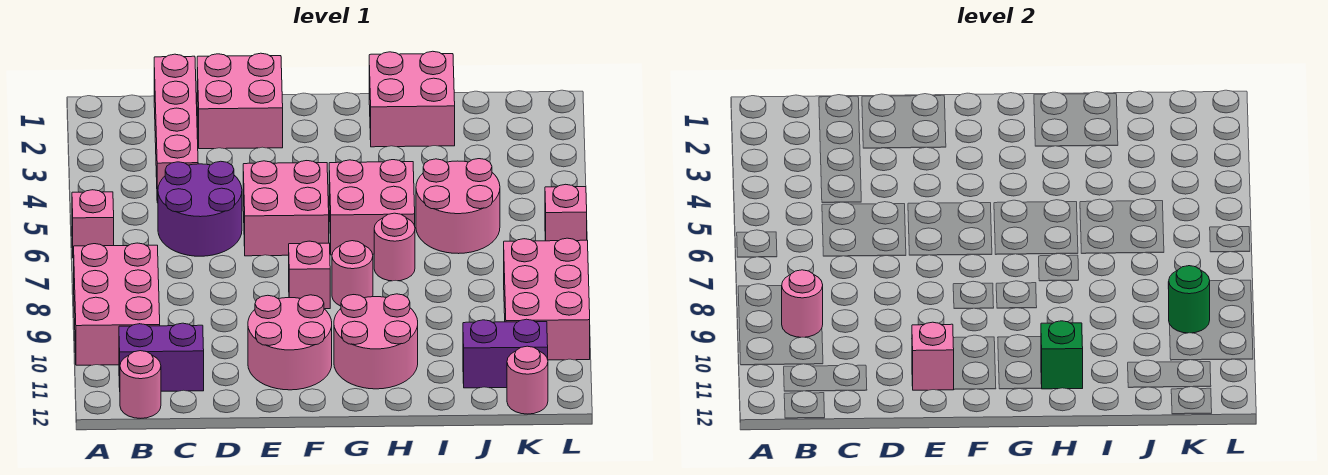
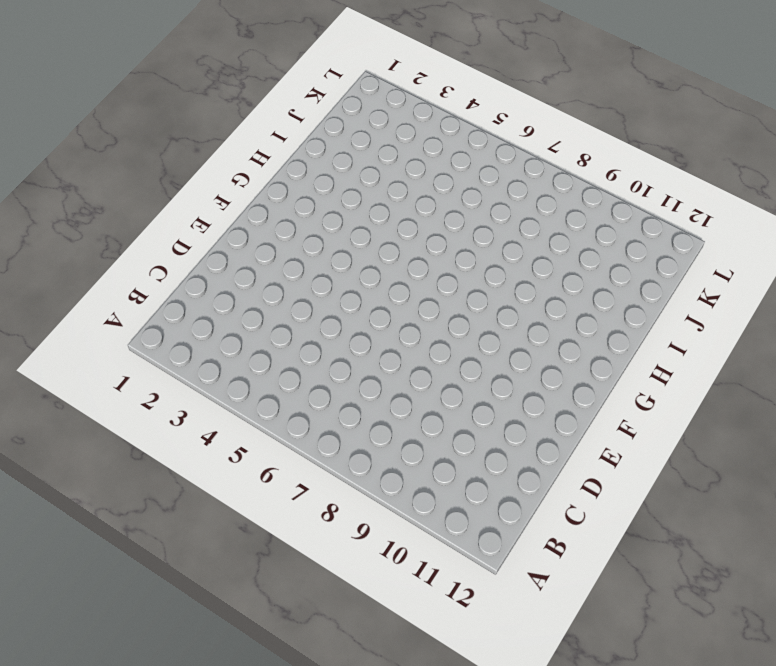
none -> pink 1x1 brick [72,190,114,258]
none -> pink 2x3 brick [74,243,160,365]
none -> purple 1x2 brick [119,323,204,391]

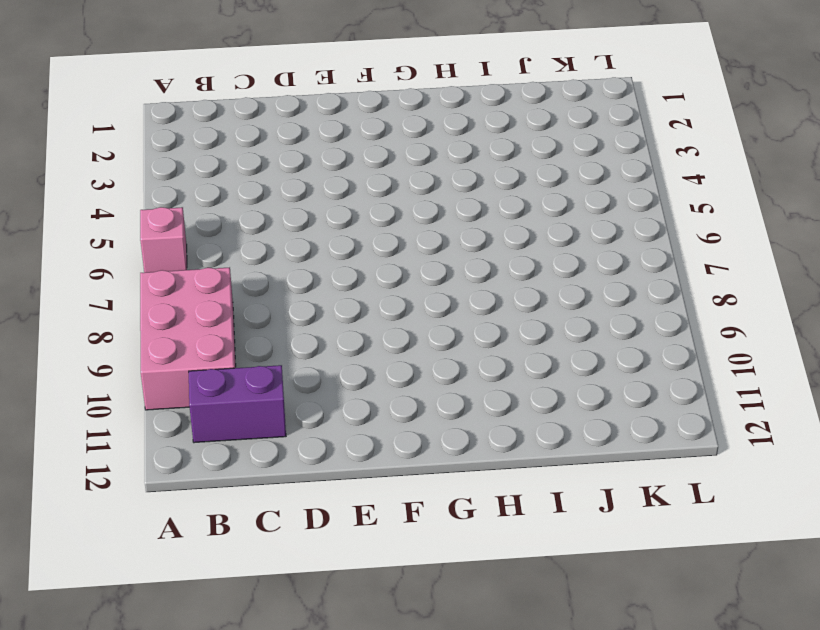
none -> pink 1x1 round brick [120,351,161,418]
none -> pink 1x4 brick [154,54,198,203]
none -> purple 2x2 round brick [158,161,242,256]

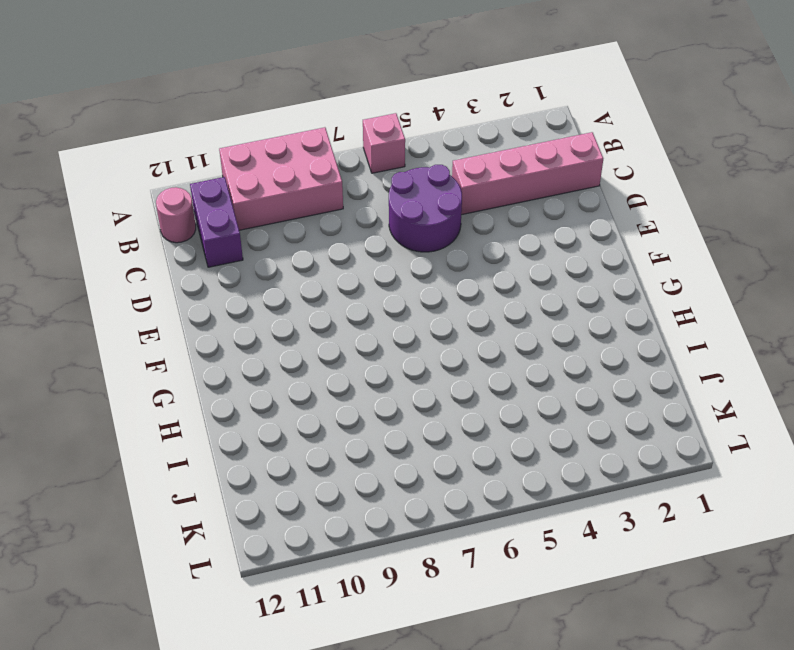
none -> pink 2x2 brick [197,53,283,149]
none -> pink 2x2 brick [243,161,329,256]
none -> pink 2x2 round brick [248,295,332,390]

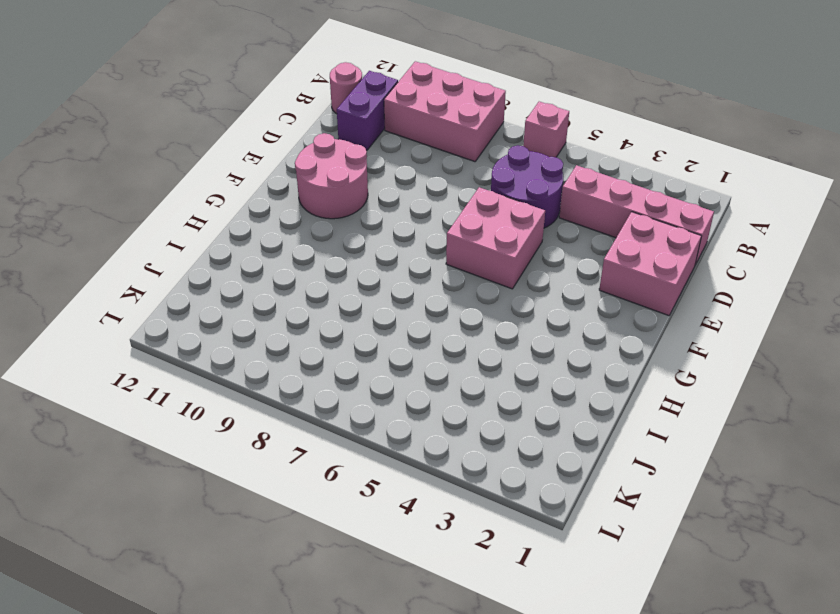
none -> pink 1x1 brick [289,241,330,309]
none -> pink 2x2 brick [329,160,415,255]
none -> pink 1x1 round brick [332,241,373,306]

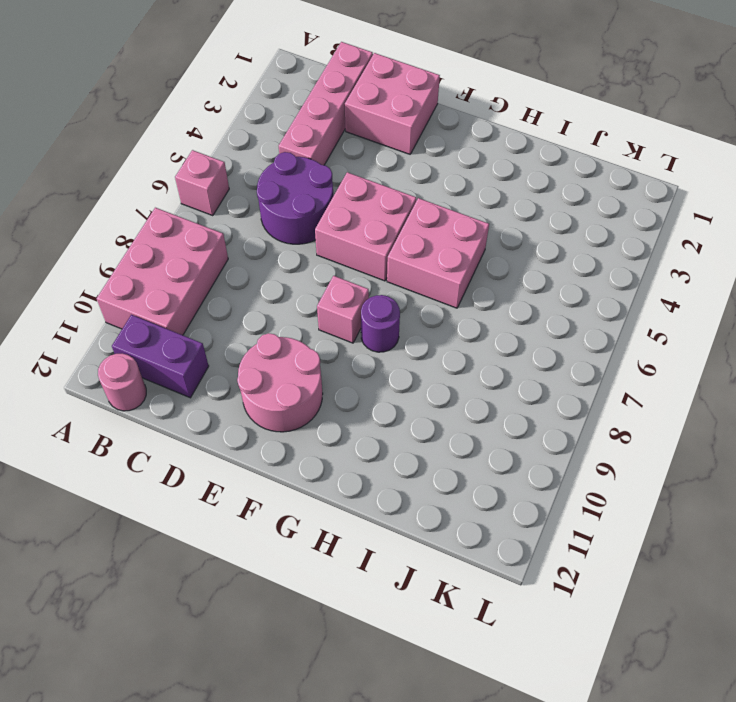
purple 1x1 round brick [361,295,400,352] -> pink 1x1 round brick [332,241,373,306]
none -> pink 2x2 round brick [334,294,418,389]
none -> pink 2x2 brick [369,51,455,147]
none -> pink 1x1 round brick [374,213,415,281]

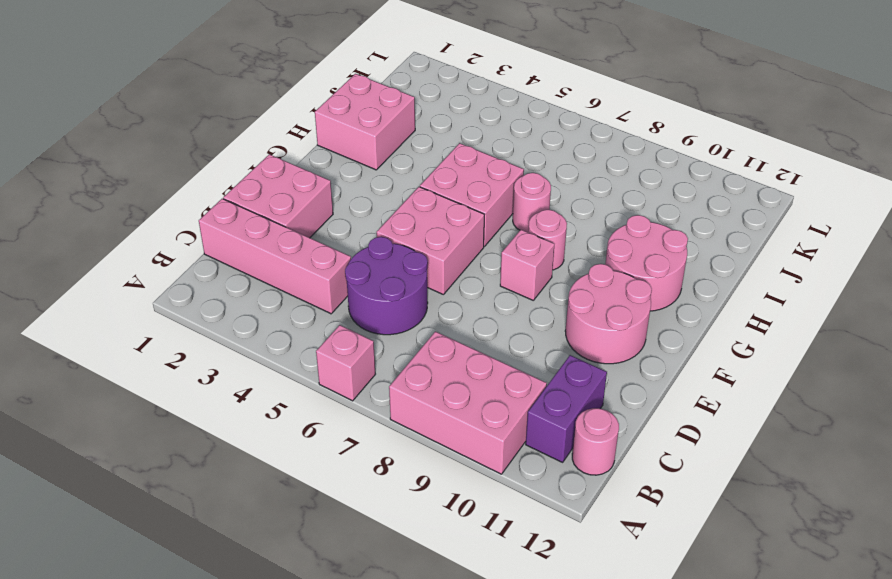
none -> pink 2x2 round brick [416,159,500,254]
none -> purple 1x2 brick [463,319,548,388]
none -> pink 2x3 brick [504,238,590,360]

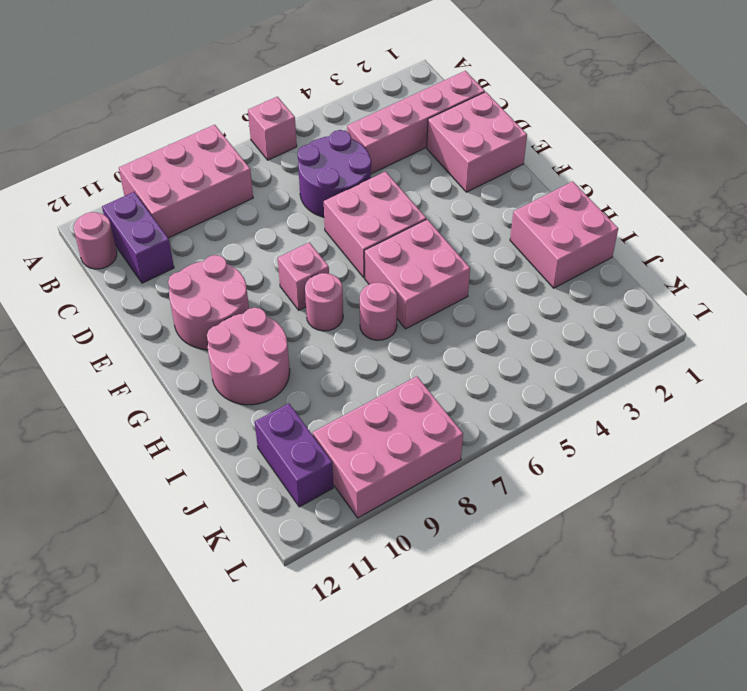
none -> pink 2x2 round brick [416,159,500,254]
none -> pink 1x1 round brick [507,346,548,414]
none -> pink 1x1 brick [545,184,587,241]

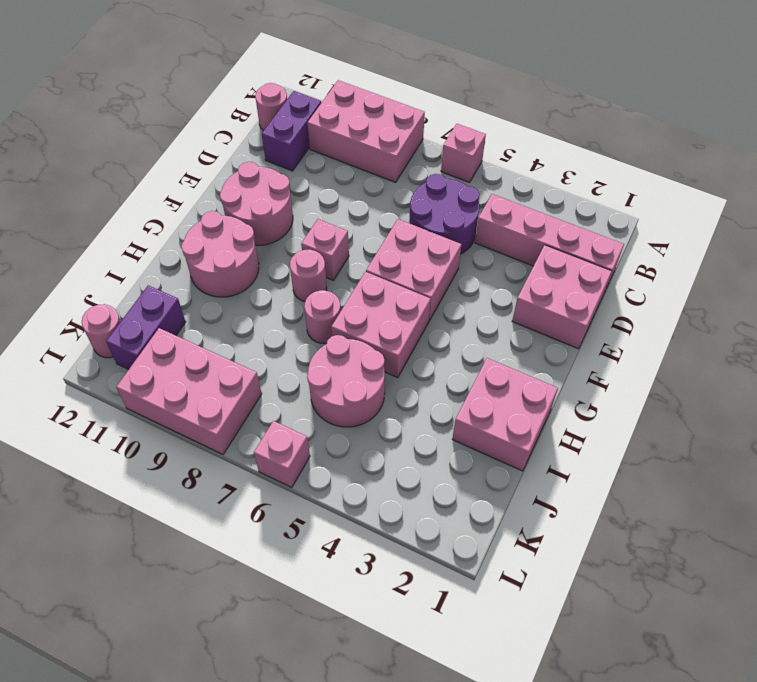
none -> pink 1x1 round brick [782,270,823,337]
none -> pink 1x1 brick [912,322,954,390]
none -> green 1x1 brick [1041,321,1083,389]

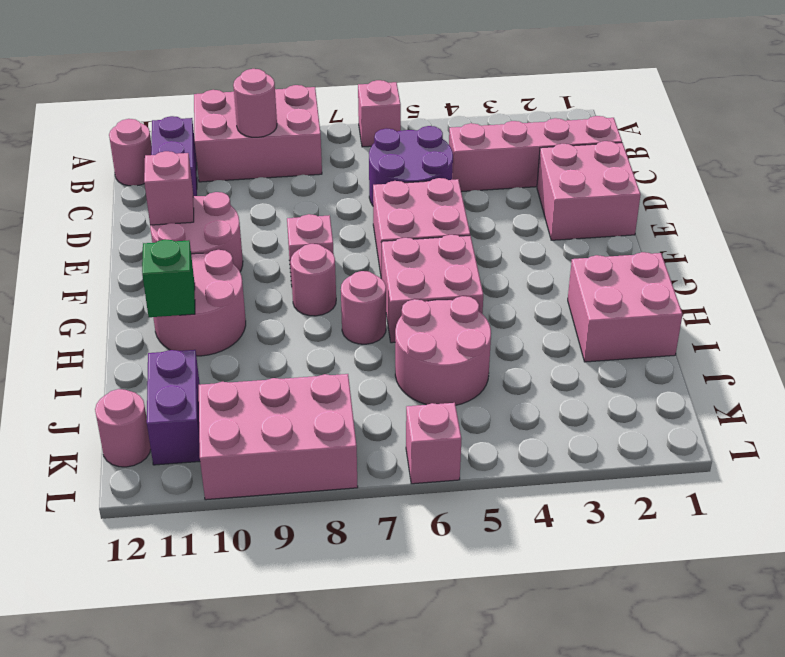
none -> green 1x1 round brick [1169,266,1210,333]

